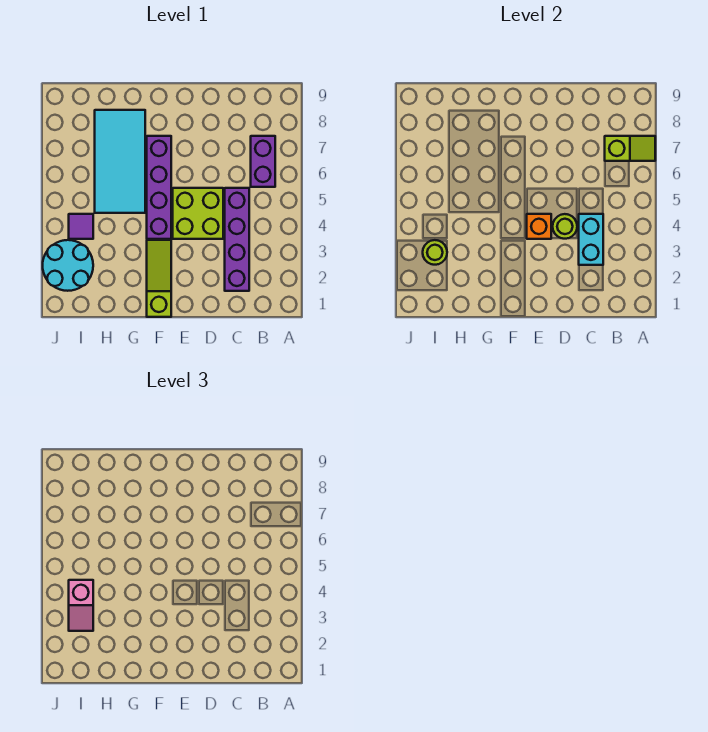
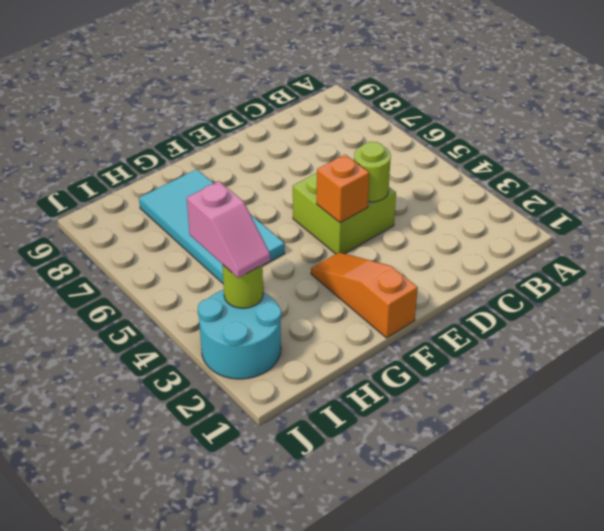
orange 1x3 slope [311,252,418,338] -> lime 1x3 slope [147,240,171,317]
none -> purple 1x2 brick [251,136,275,187]
none -> purple 1x4 brick [225,188,249,291]
none -> purple 1x4 brick [147,136,171,239]

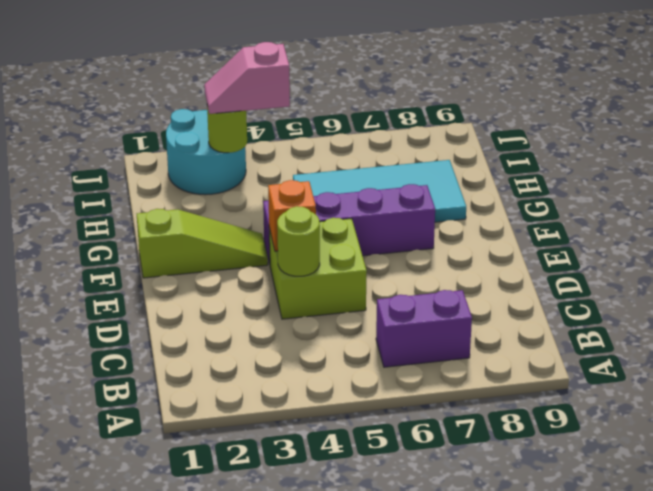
none -> purple 1x4 brick [225,188,249,291]
none -> purple 1x1 tile [69,214,93,239]
none -> lime 1x2 slope [605,136,655,161]

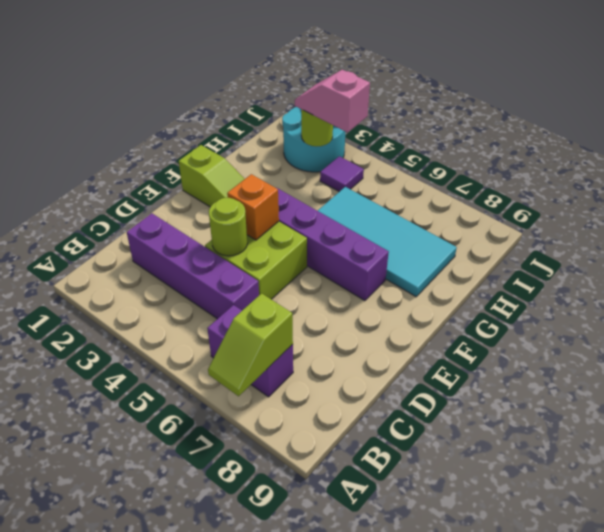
none -> cyan 1x2 brick [579,214,603,265]

